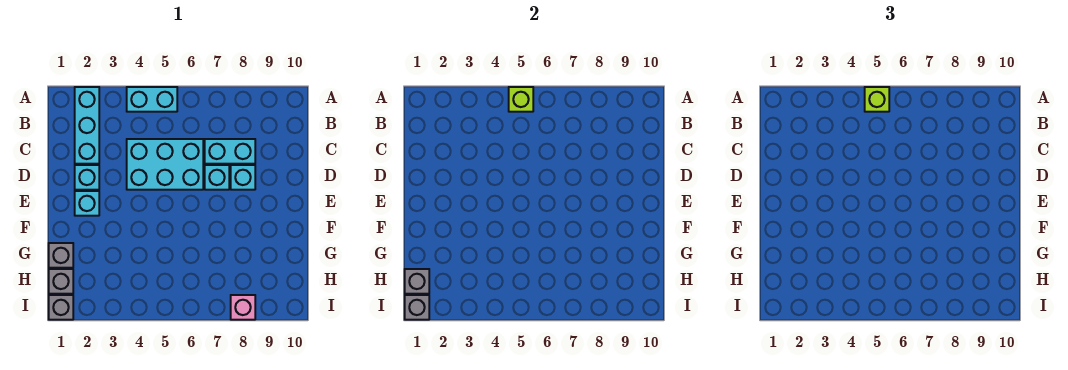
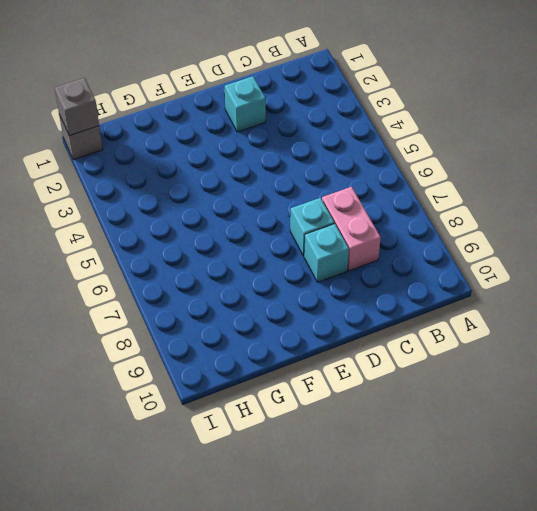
pink 1x2 brick [322,187,381,271] -> cyan 1x2 brick [205,139,255,164]
none -> cyan 1x3 brick [75,87,99,164]
none -> cyan 1x2 brick [127,87,177,112]
none -> cyan 2x3 brick [127,139,203,190]

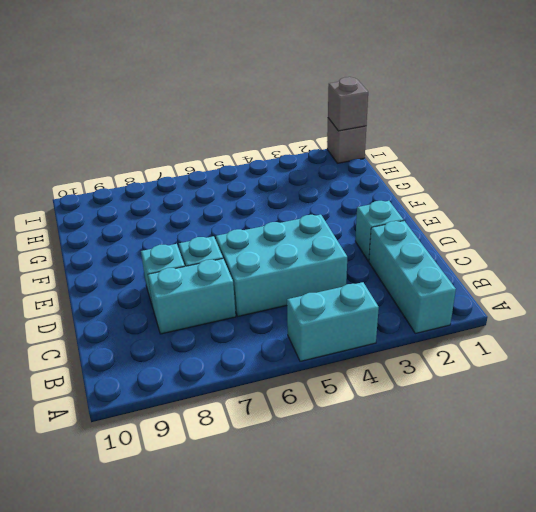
none -> cyan 1x1 brick [75,191,99,216]
none -> grey 1x1 brick [49,243,73,268]
none -> grey 1x1 brick [49,269,73,294]

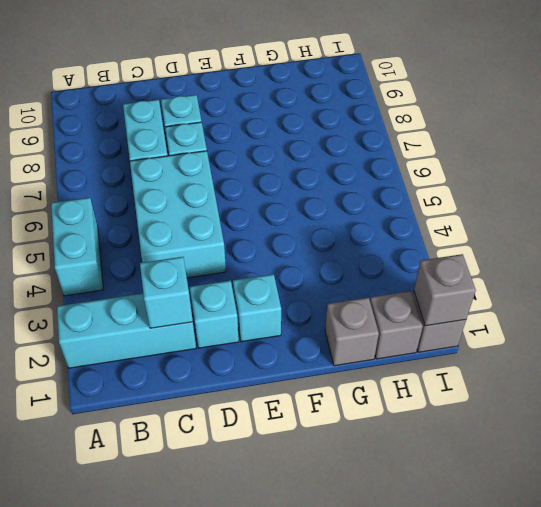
cyan 1x1 brick [140,257,193,328] -> none
none -> pink 1x1 brick [231,295,255,320]
none -> lime 1x1 brick [509,87,533,112]
none -> grey 1x1 brick [405,269,429,294]

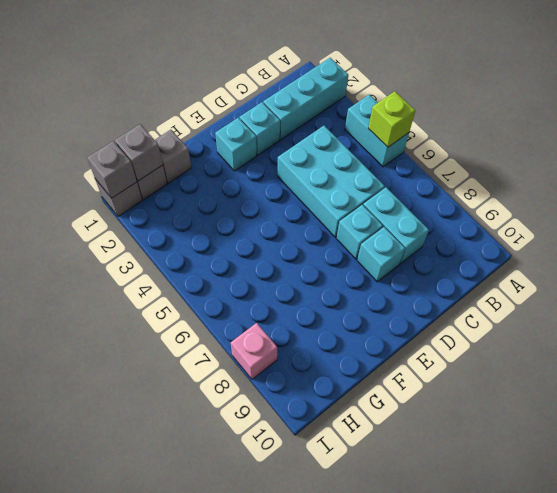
none -> lime 1x1 brick [865,87,889,112]

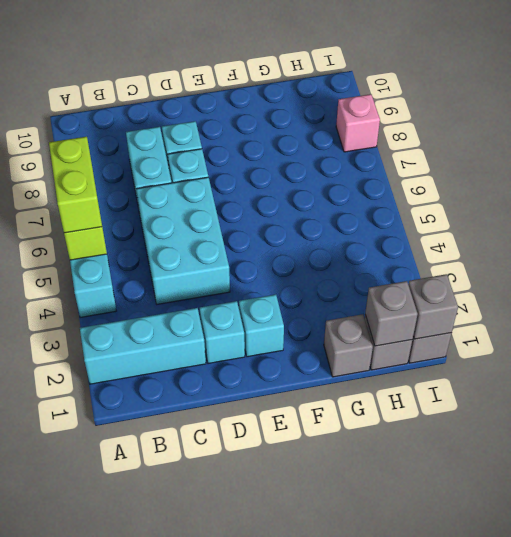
lime 1x2 brick [49,137,102,233] -> lime 1x1 brick [865,87,889,112]

